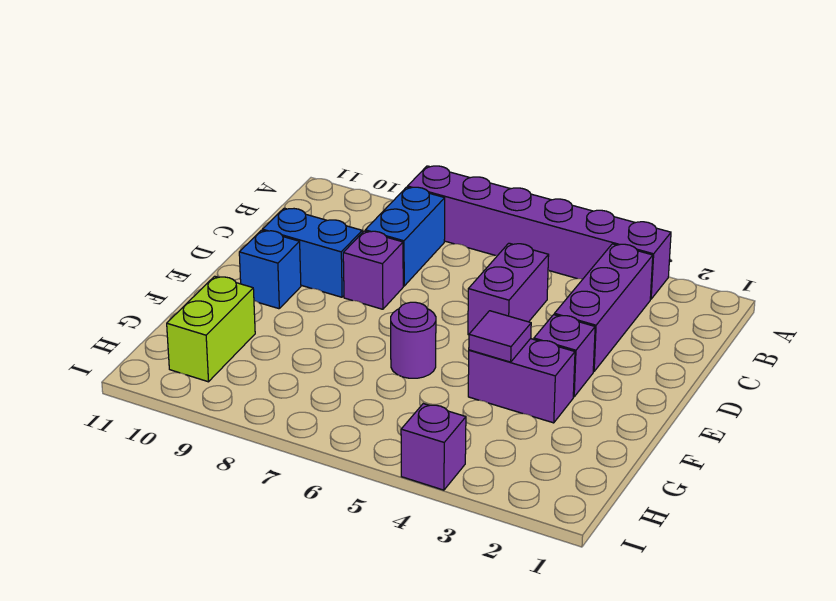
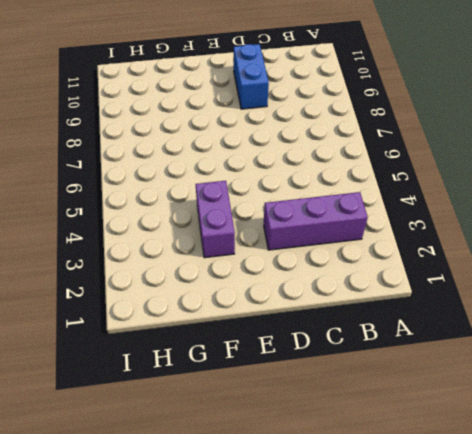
none -> purple 1x6 brick [408,166,671,299]
none -> blue 1x2 brick [365,187,445,286]
none -> purple 1x2 brick [468,243,549,335]

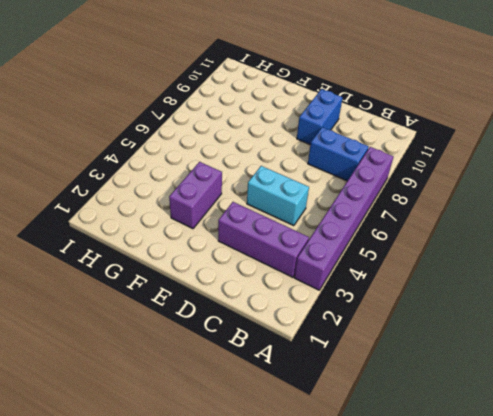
cyan 1x2 brick [247,166,309,226] -> purple 1x2 brick [468,243,549,335]
none -> purple 1x1 brick [343,231,403,309]
none -> purple 1x1 brick [534,315,595,397]
none -> blue 1x1 brick [239,230,301,309]

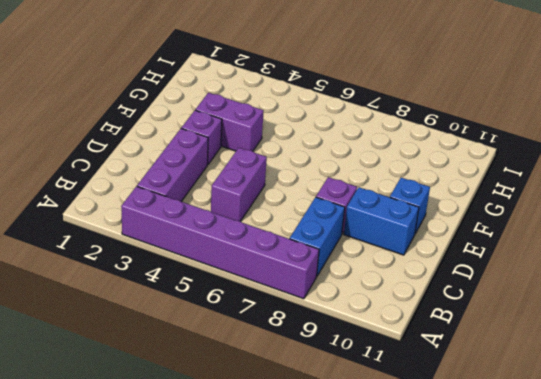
none -> purple 1x1 round brick [391,302,436,378]
none -> lime 1x2 brick [167,276,255,382]
none -> purple 1x1 brick [401,404,466,490]

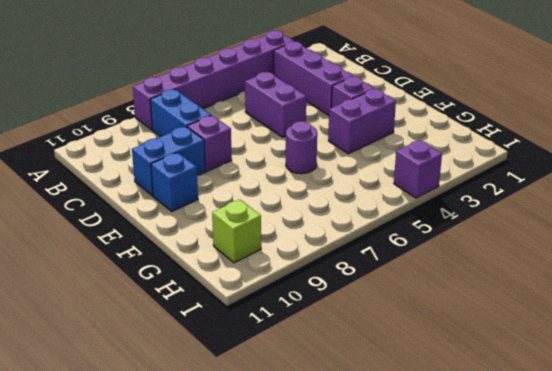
lime 1x1 brick [212,199,261,263] -> lime 1x2 brick [167,276,255,382]
none -> purple 1x1 tile [469,311,531,362]

